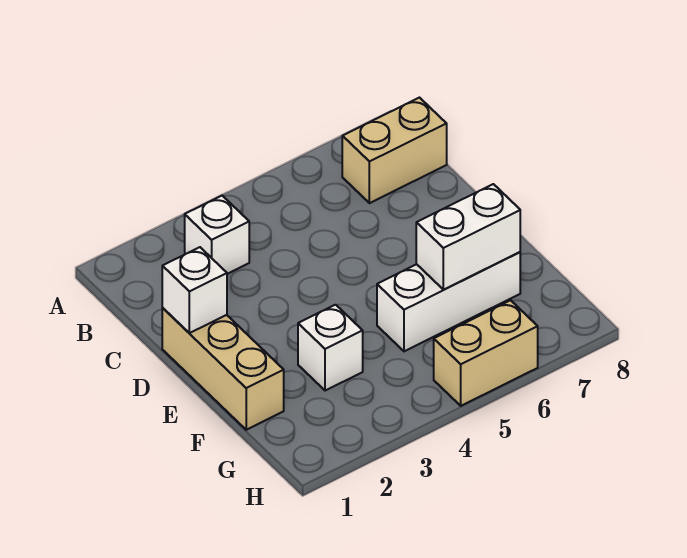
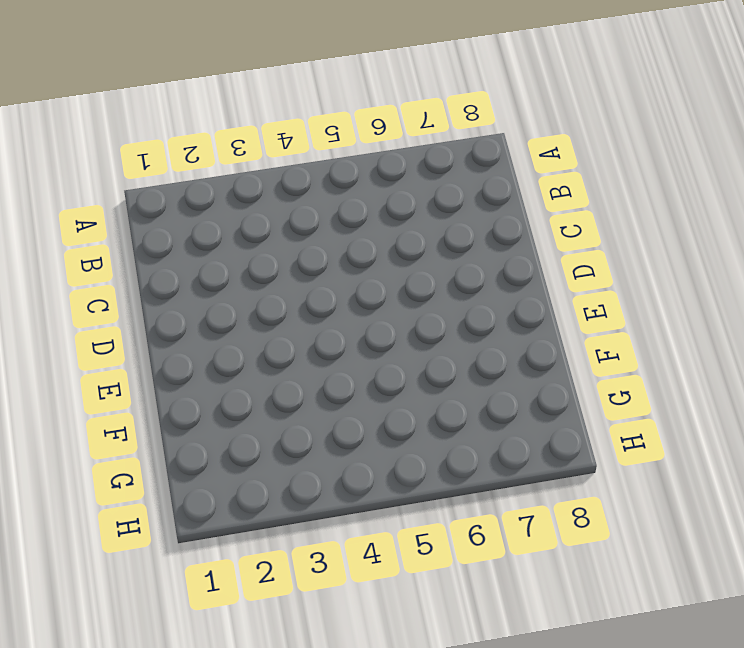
none -> white 1x1 brick [185,196,249,274]
none -> tan 1x2 brick [342,98,447,203]

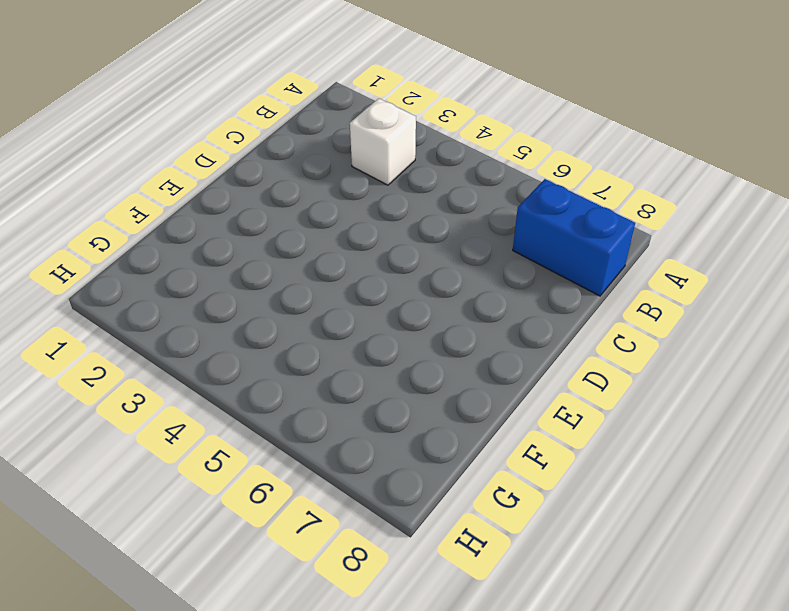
blue 1x2 brick [513,179,635,296] -> tan 1x2 brick [342,98,447,203]
none -> tan 1x3 brick [162,308,284,430]
none -> white 1x1 brick [298,305,363,391]

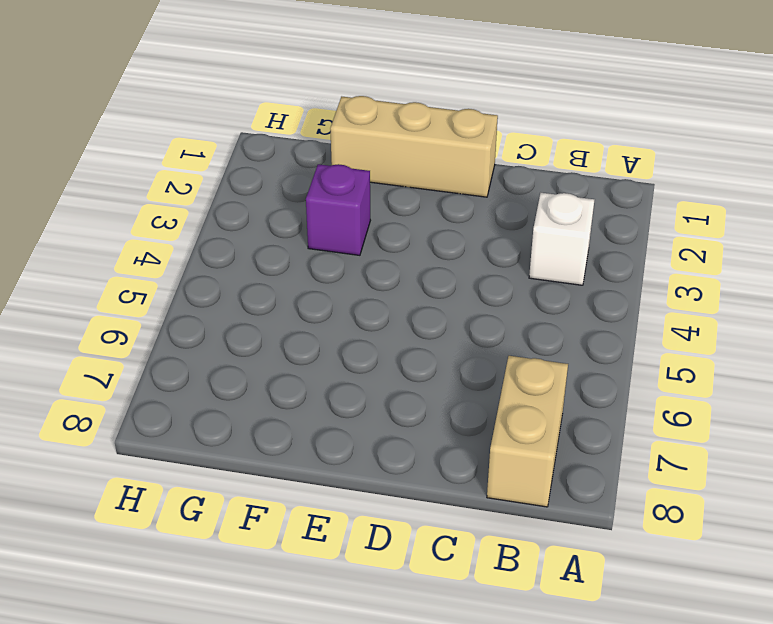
purple 1x1 brick [306,164,370,255] -> white 1x1 brick [298,305,363,391]
none -> white 1x3 brick [377,252,520,351]
none -> tan 1x2 brick [434,300,538,406]

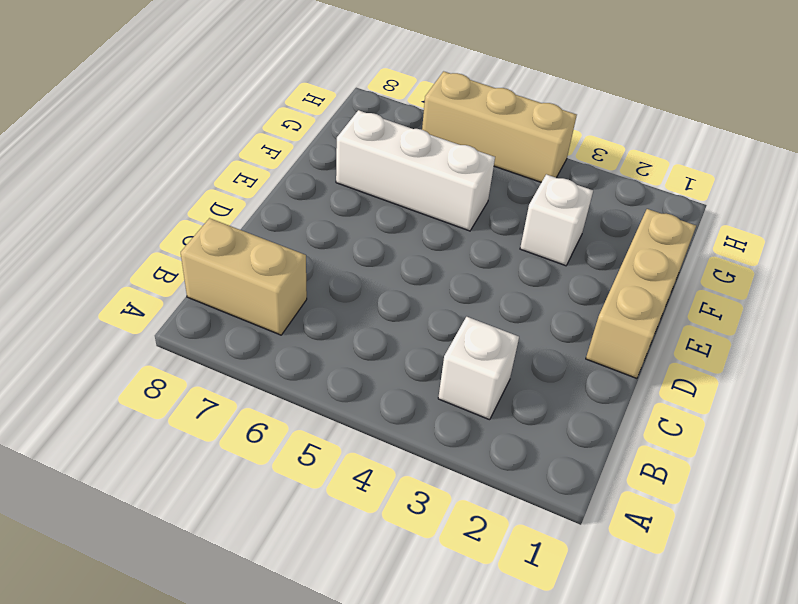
tan 1x3 brick [422,71,577,182] -> tan 1x2 brick [434,300,538,406]
none -> white 1x1 brick [162,247,227,333]
none -> white 1x2 brick [416,184,520,290]

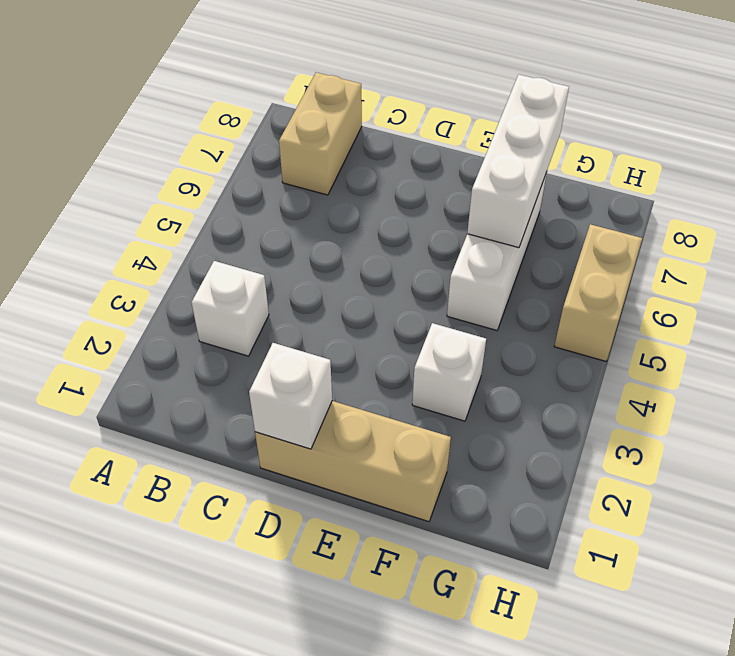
white 1x3 brick [467,74,569,248] -> white 1x2 brick [416,184,520,290]

